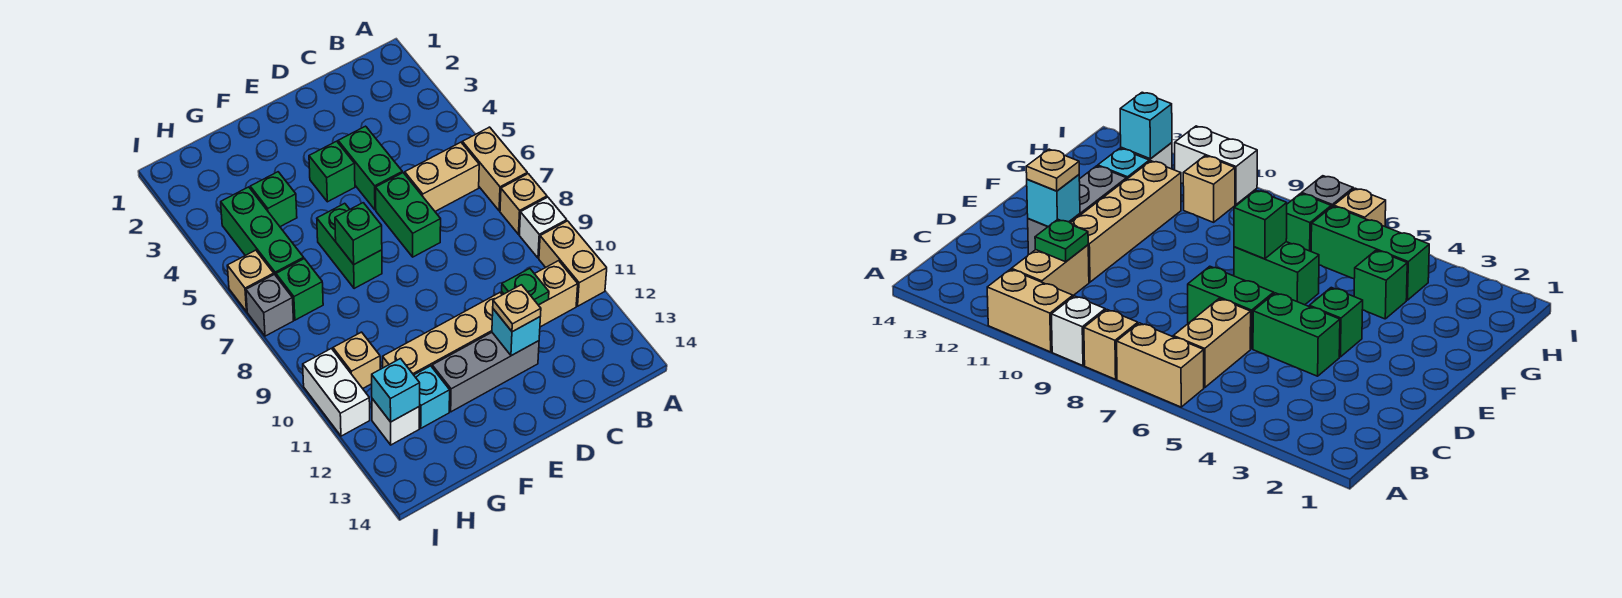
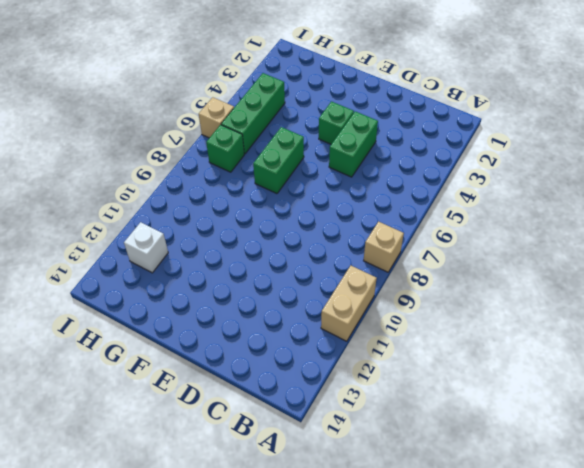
none -> tan 1x2 brick [462,127,527,211]
none -> white 1x1 brick [519,197,567,258]
none -> tan 1x2 brick [405,142,479,211]

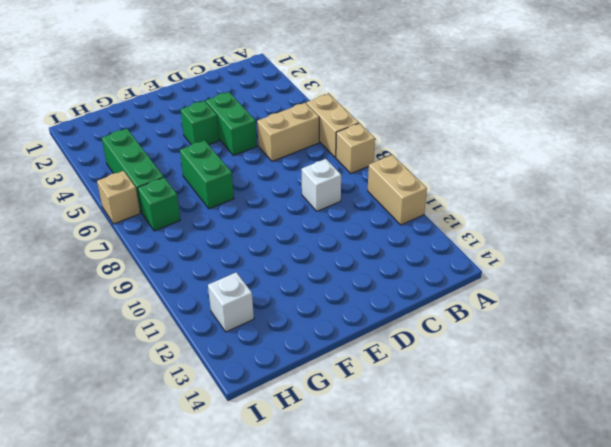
white 1x1 brick [302,159,341,211] -> white 1x1 brick moved to [519,197,567,258]
none -> tan 1x2 brick [502,261,578,327]
none -> green 1x2 brick [376,173,441,257]
none -> tan 1x4 brick [383,293,502,375]

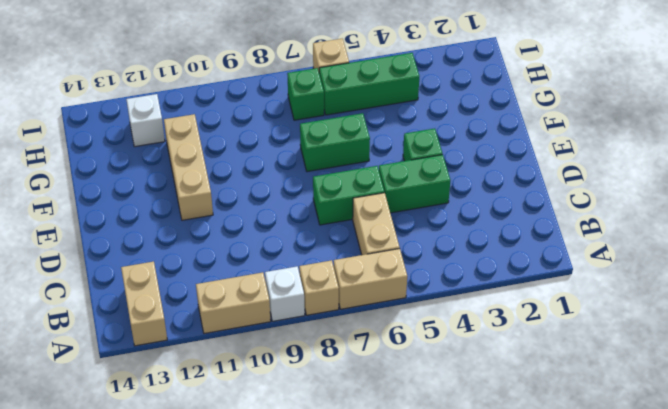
tan 1x2 brick [121,261,167,346] -> tan 1x2 brick moved to [502,261,578,327]
tan 1x3 brick [164,114,213,220] -> tan 1x4 brick [383,293,502,375]
none -> grey 1x3 brick [432,333,539,412]
none -> green 1x1 brick [250,172,297,227]
none -> cyan 1x1 brick [414,366,450,428]

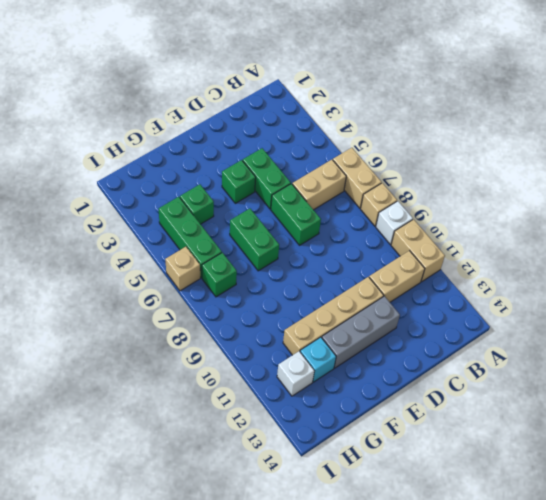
none -> tan 1x1 brick [333,332,380,389]
none -> grey 1x1 brick [246,275,294,336]
none -> white 1x2 brick [303,348,370,436]

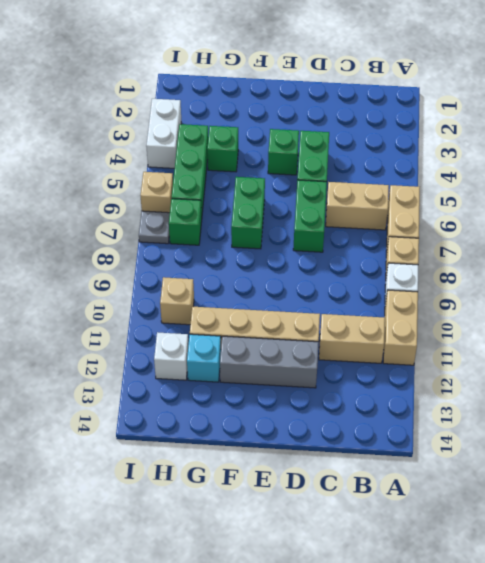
white 1x2 brick [146,99,181,168] -> white 1x2 brick moved to [303,348,370,436]
grey 1x1 plate [139,211,170,244] -> grey 1x1 brick [246,275,294,336]
none -> green 1x1 plate [502,268,549,305]
none -> cyan 1x1 brick [492,309,540,356]
none -> green 1x1 brick [335,203,382,264]

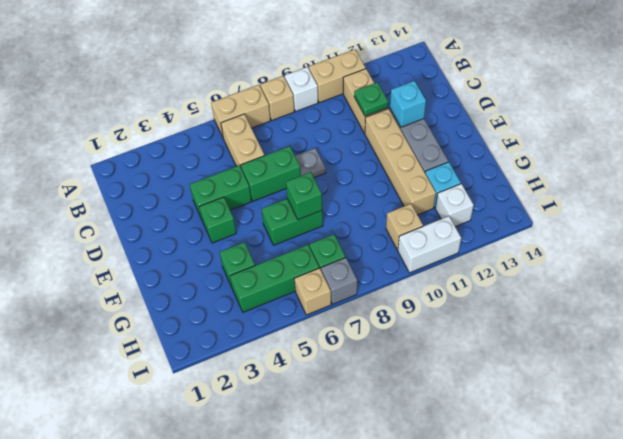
grey 1x1 plate [295,148,326,178] -> none
none -> cyan 1x1 brick [372,359,420,422]
none -> tan 1x1 plate [493,285,541,332]

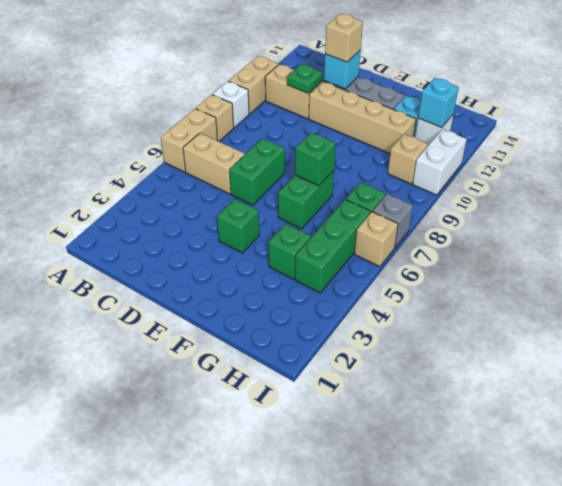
tan 1x1 brick [325,14,363,62] -> tan 1x1 plate [493,285,541,332]
none -> green 1x2 brick [338,126,402,210]

